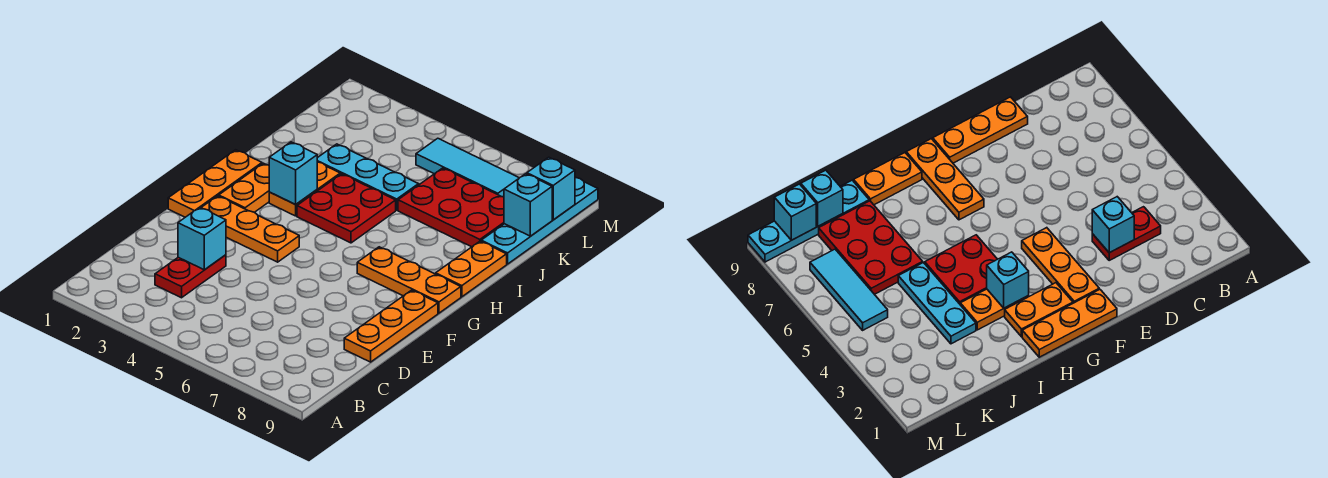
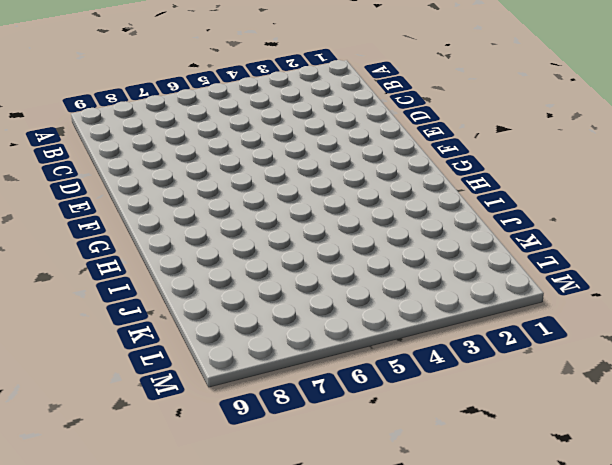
none -> red 1x2 plate [155,255,226,298]
none -> orange 1x3 plate [344,290,438,362]
none -> orange 1x3 plate [168,150,262,217]

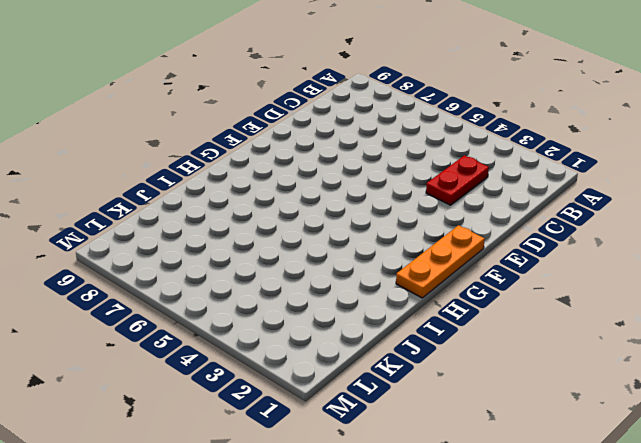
none -> orange 1x3 plate [344,290,438,362]
none -> orange 1x3 plate [201,196,299,262]
none -> orange 1x2 plate [219,163,269,212]

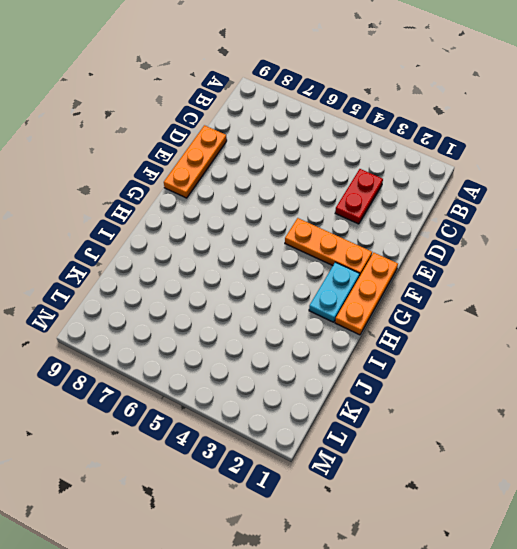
cyan 1x2 plate [309,262,360,322] -> orange 1x2 plate [219,163,269,212]
none -> orange 1x3 plate [357,247,461,313]
none -> orange 1x2 plate [269,162,340,216]
none -> red 2x2 plate [297,174,396,243]

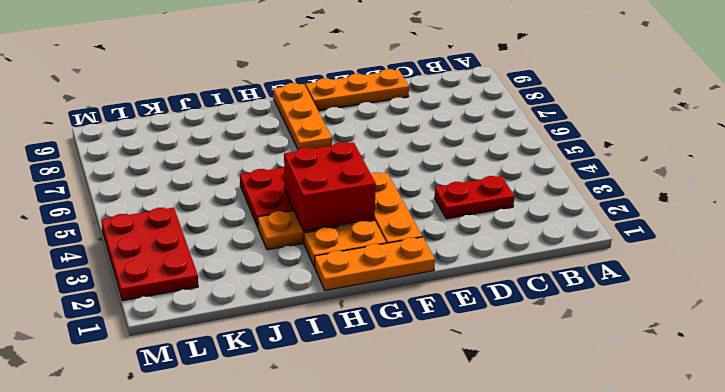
red 2x2 brick [284,142,376,231] -> cyan 1x1 brick [269,142,317,204]
red 2x3 plate [101,208,198,301] -> red 2x3 plate moved to [398,168,504,247]
none -> orange 1x2 plate [436,241,507,297]
none -> cyan 1x3 plate [317,144,419,210]
none -> cyan 1x4 plate [481,177,598,264]

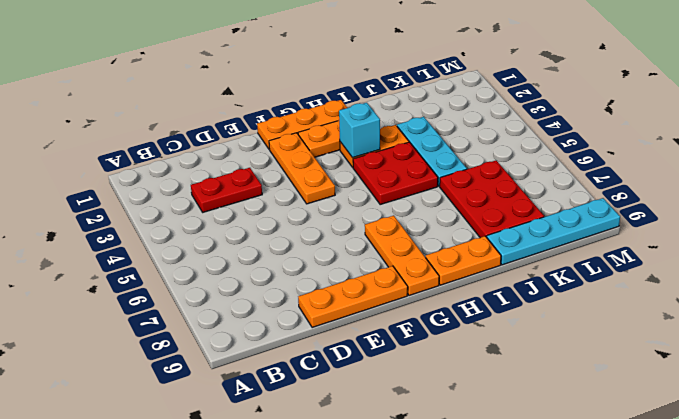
none -> cyan 1x3 tile [416,138,519,197]
none -> cyan 1x1 brick [178,207,226,270]
none -> cyan 1x1 brick [504,174,552,236]

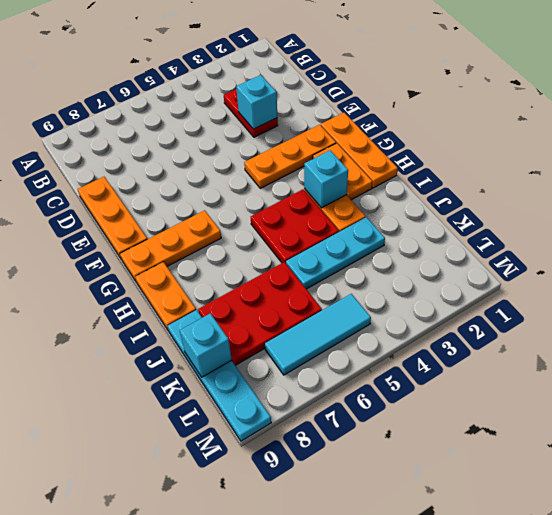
none -> cyan 1x1 brick [527,157,575,220]

